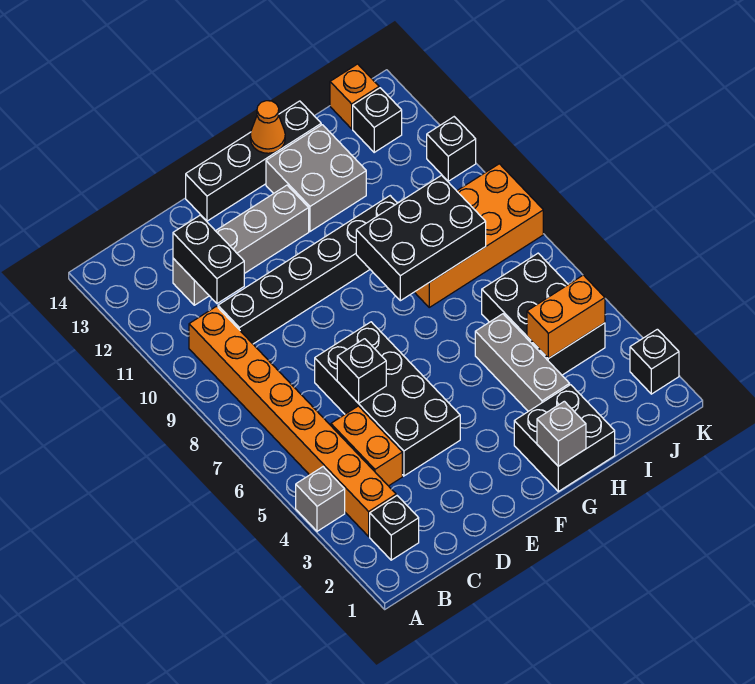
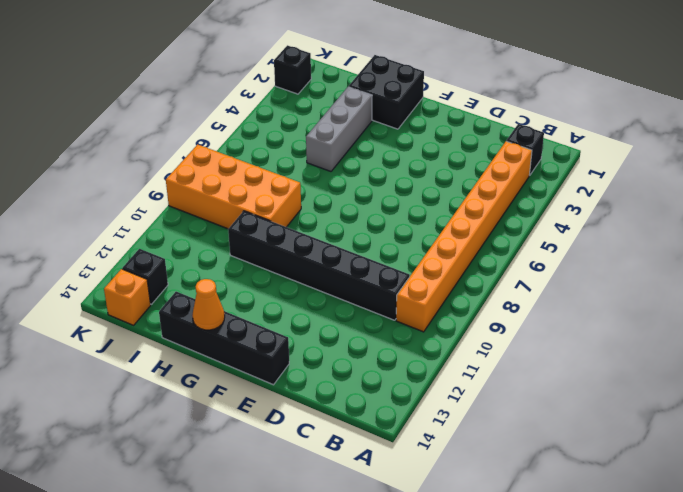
none -> grey 1x1 brick [296,467,345,531]
none -> orange 1x2 brick [331,406,402,486]
none -> grey 1x4 brick [173,185,309,305]

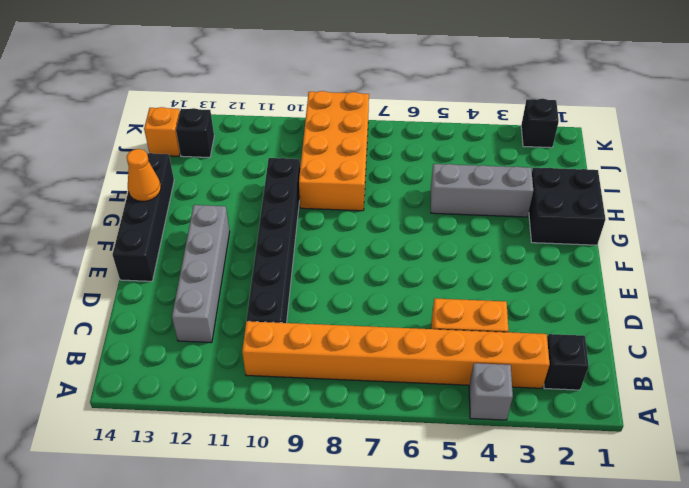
none -> black 2x4 brick [315,322,460,476]
none -> grey 2x2 brick [266,125,366,231]
none -> black 2x3 brick [482,253,605,375]

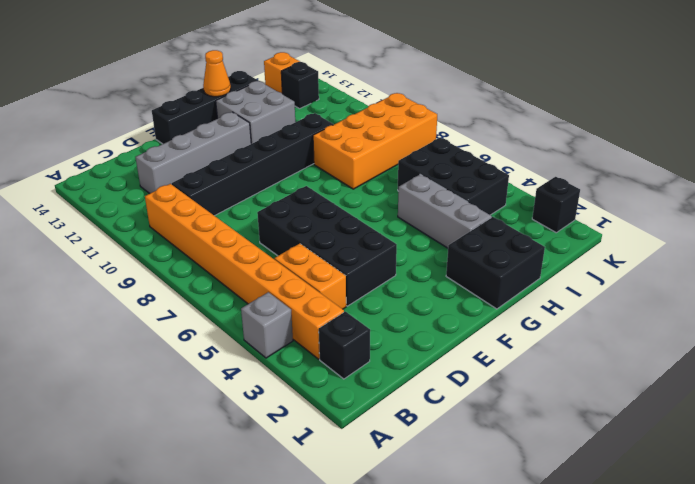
none -> black 1x1 brick [427,117,476,181]
none -> black 1x2 brick [173,215,244,303]
none -> black 1x1 brick [337,339,386,403]

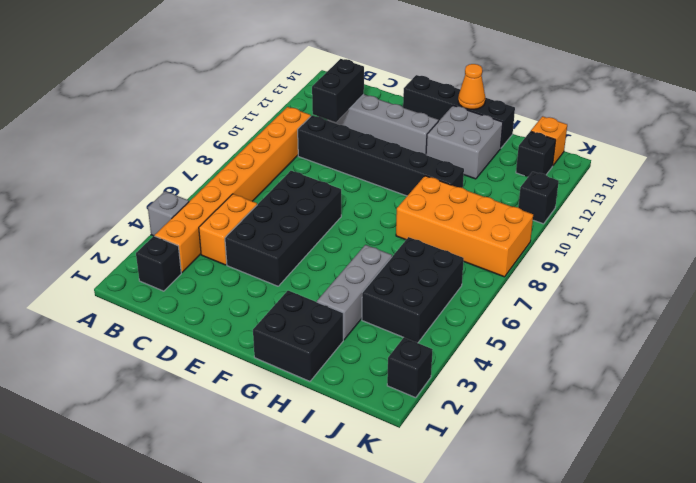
none -> black 1x1 brick [337,339,386,403]
none -> grey 1x1 brick [537,401,586,466]
none -> black 2x3 brick [356,175,486,301]

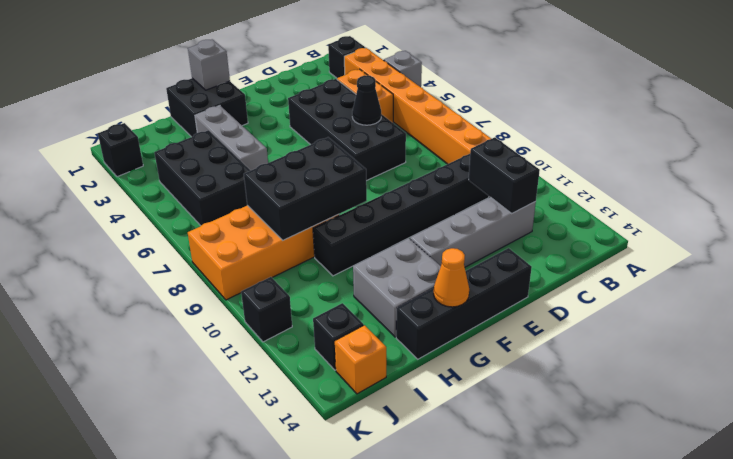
black 1x1 cone [352,75,381,125] -> black 1x1 brick [337,339,386,403]
none -> orange 1x2 brick [527,275,605,359]

